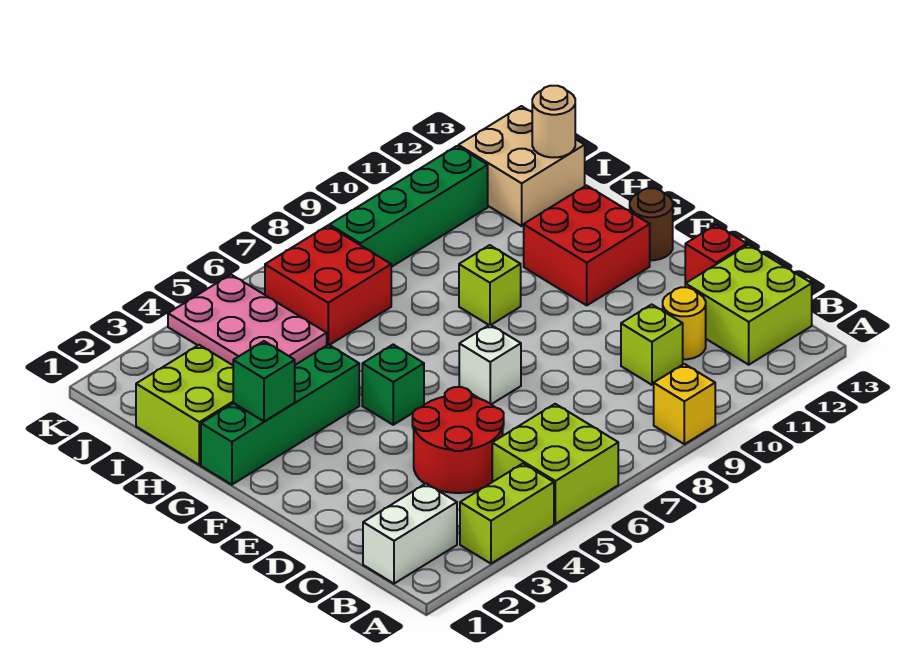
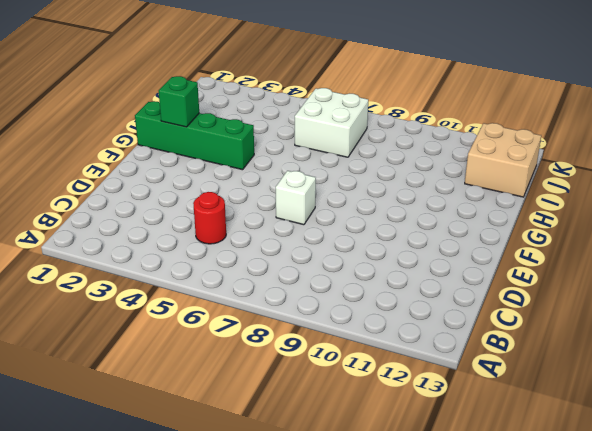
red 1x1 round brick [193,192,226,244] -> red 2x2 round brick [413,387,504,493]
white 2x2 brick [295,88,368,157] -> red 2x2 brick [265,226,391,345]
none -> lime 1x2 brick [460,464,554,564]
none -> lime 2x2 brick [492,404,618,524]
none -> yellow 1x1 brick [654,364,715,444]

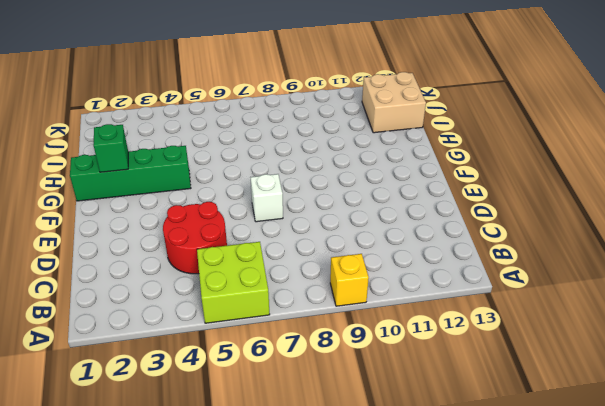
none -> lime 1x2 brick [460,464,554,564]
none -> white 1x2 brick [363,484,457,584]
none -> lime 2x2 brick [685,245,812,365]

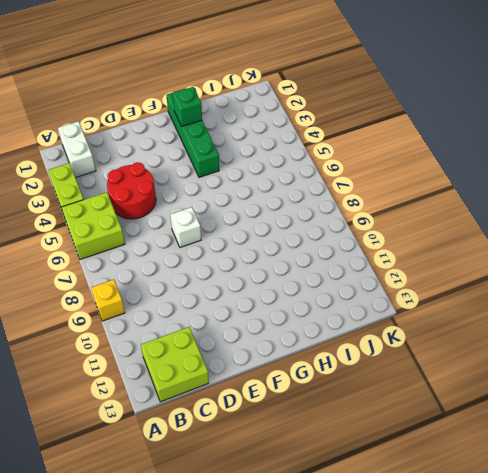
none -> lime 1x1 brick [621,304,683,385]
none -> yellow 1x1 round brick [663,287,706,359]
none -> red 1x1 brick [685,225,747,283]

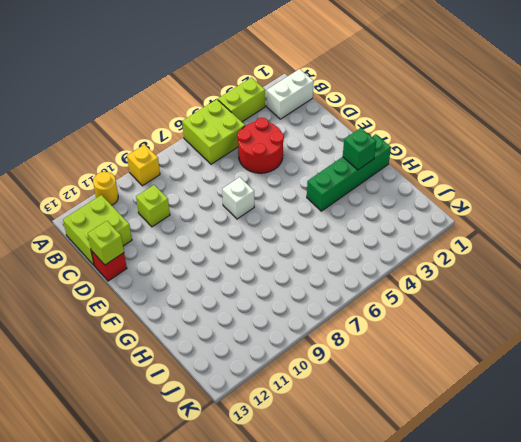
yellow 1x1 round brick [93,172,118,205] -> yellow 1x1 round brick moved to [663,287,706,359]
lime 1x1 brick [88,221,124,265] -> lime 1x1 brick moved to [459,245,521,325]
none -> green 1x1 brick [362,345,424,425]
none -> red 2x2 brick [524,185,650,305]
none -> brown 1x1 round brick [630,188,673,260]

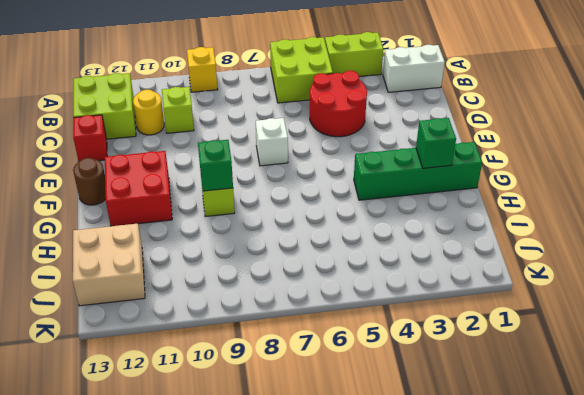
green 1x1 brick [198,140,233,191] -> green 1x1 brick moved to [362,345,424,425]
none -> lime 2x2 brick [136,345,233,465]
none -> pink 2x3 plate [168,275,327,365]
none -> red 2x2 brick [265,226,391,345]

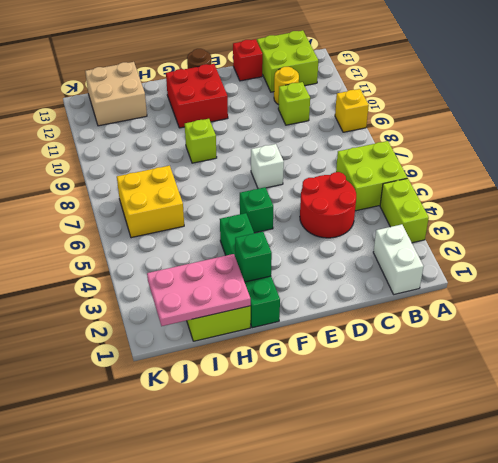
pink 2x3 plate [147,254,251,326] -> pink 2x3 plate moved to [168,275,327,365]
yellow 2x2 brick [117,166,184,238] -> red 2x2 brick [265,226,391,345]
none -> green 1x4 brick [329,146,488,267]
none -> tan 1x1 round brick [532,86,575,157]

